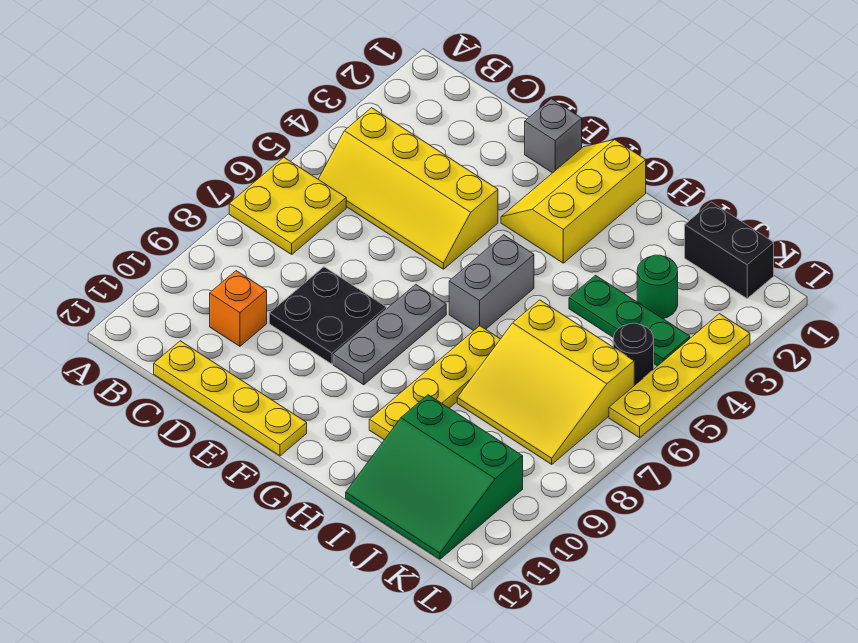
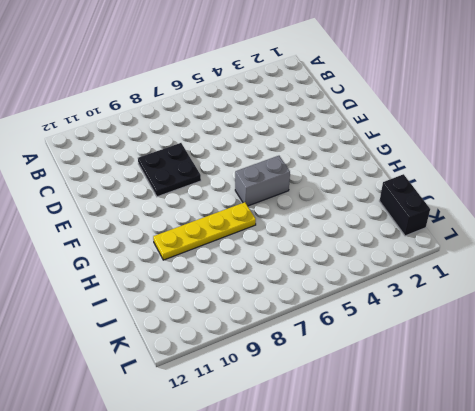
none -> yellow 2x2 plate [229,157,346,254]
none -> yellow 2x4 slope [318,108,498,269]
none -> orange 1x1 brick [210,271,267,346]

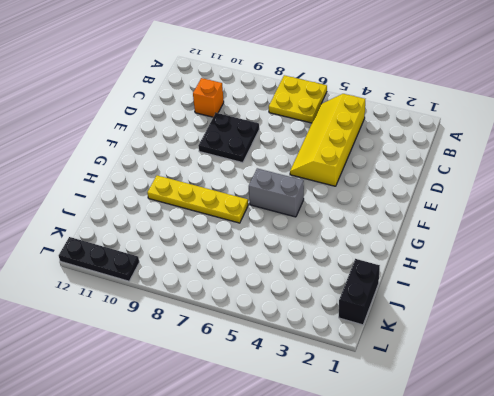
black 1x3 plate [59,237,139,281] -> none
none -> yellow 1x4 plate [154,341,307,456]
none -> grey 1x1 brick [525,99,582,173]
none -> yellow 2x3 slope [501,140,646,263]

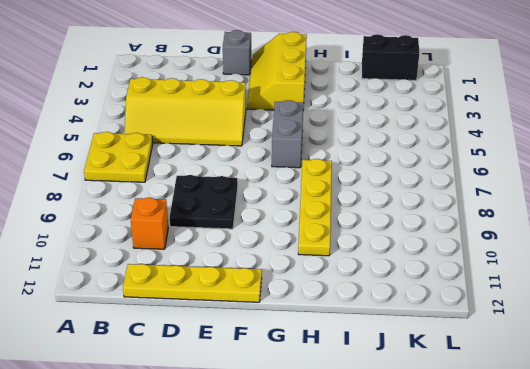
none -> grey 1x3 plate [333,285,446,385]
none -> green 1x3 plate [569,275,690,366]
none -> yellow 3x3 slope [457,300,634,464]

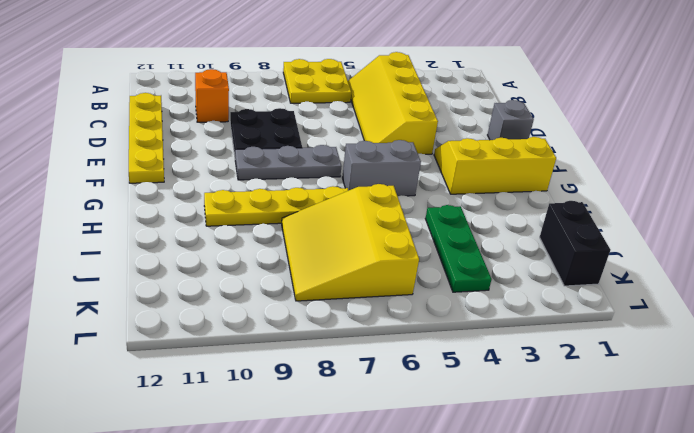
none -> green 3x3 slope [346,395,523,559]
none -> green 1x1 round brick [637,255,678,319]
none -> black 1x1 round brick [613,323,654,386]

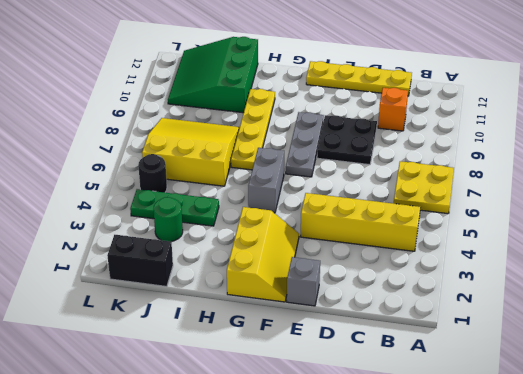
green 3x3 slope [168,37,258,113] -> green 3x3 slope turned to [346,395,523,559]
none -> yellow 1x4 plate [609,314,750,438]

